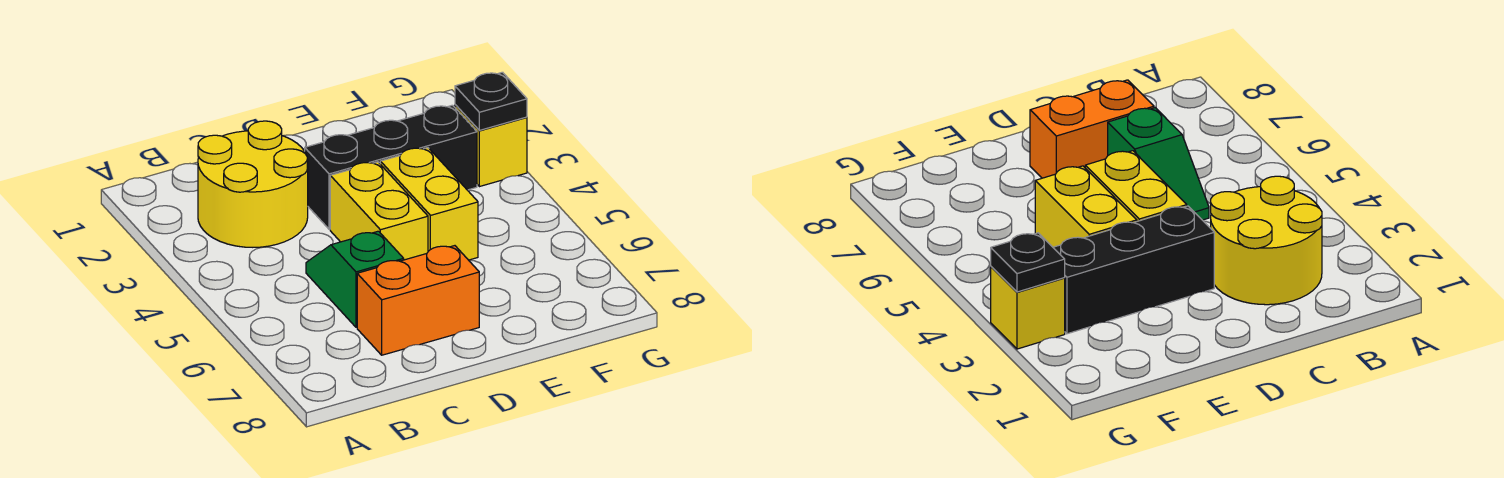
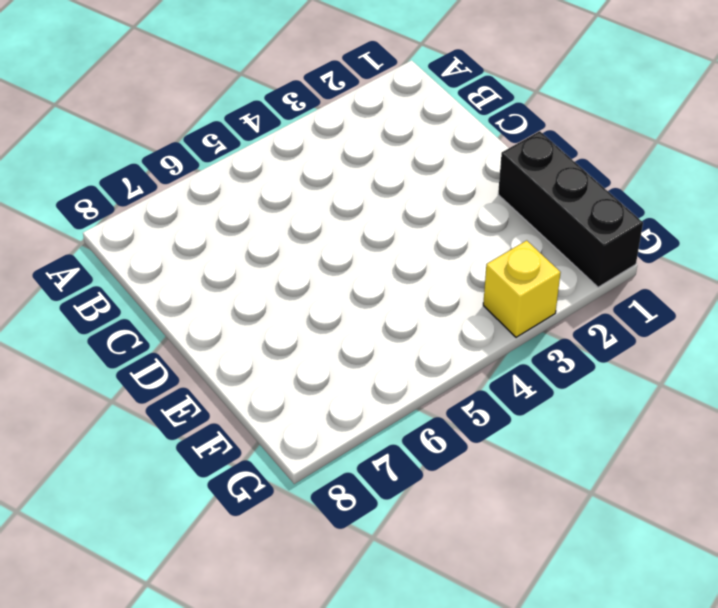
black 1x3 brick [498,131,643,287] -> black 1x3 brick moved to [305,105,477,229]
none -> yellow 2x2 round brick [198,121,308,247]
none -> green 1x2 slope [306,231,404,327]

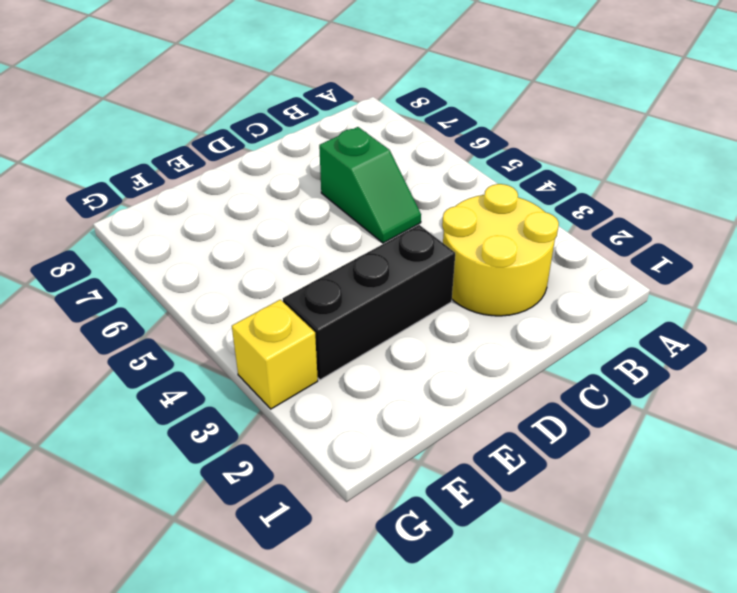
none -> orange 1x2 brick [357,246,479,355]
none -> yellow 1x2 brick [330,162,428,260]

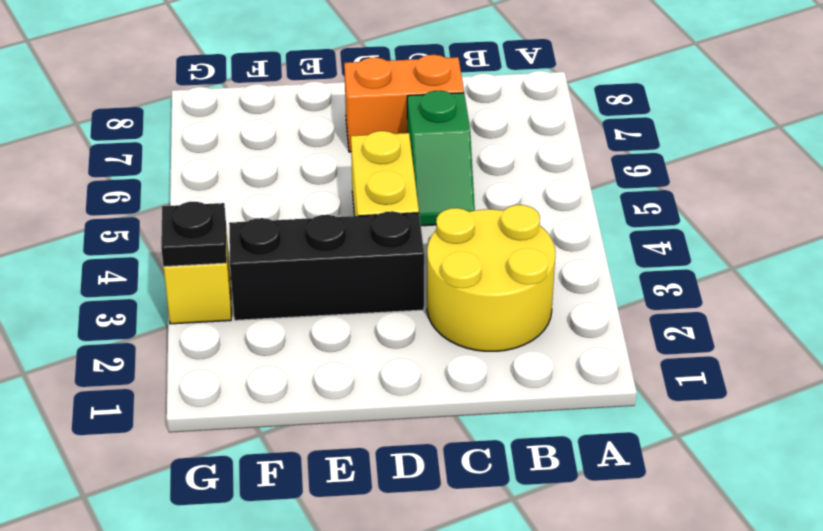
none -> yellow 1x2 brick [380,148,478,260]

